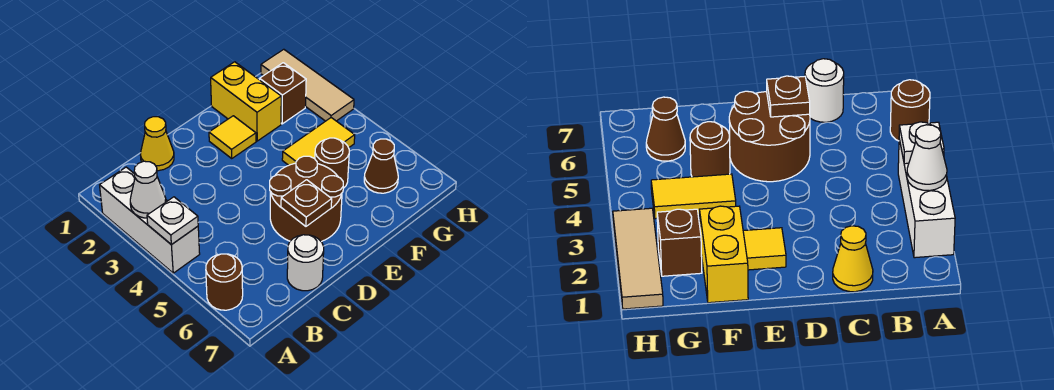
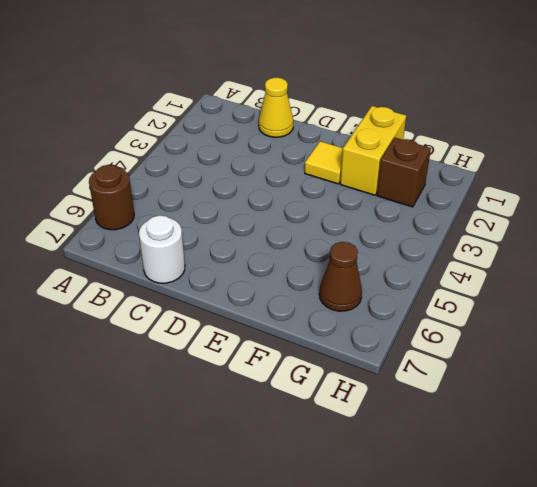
none -> white 1x3 brick [100,167,200,273]
none -> brown 2x2 round brick [270,156,343,242]
none -> yellow 1x2 tile [282,118,355,165]

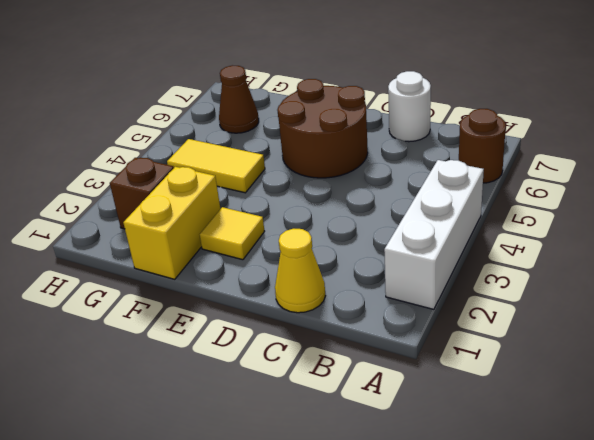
none -> brown 1x1 round brick [315,138,349,188]
none -> tan 1x3 tile [261,49,354,121]
none -> white 1x1 cone [130,161,166,218]

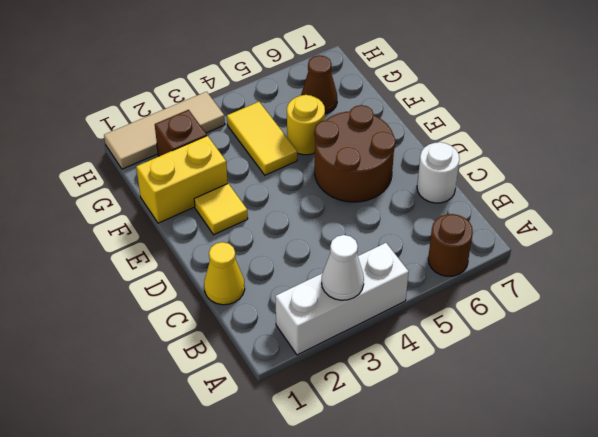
yellow 1x1 round brick [287,95,325,155] -> brown 1x1 round brick [315,138,349,188]
none -> white 1x1 plate [147,197,198,245]
none -> brown 1x1 plate [281,180,332,226]

